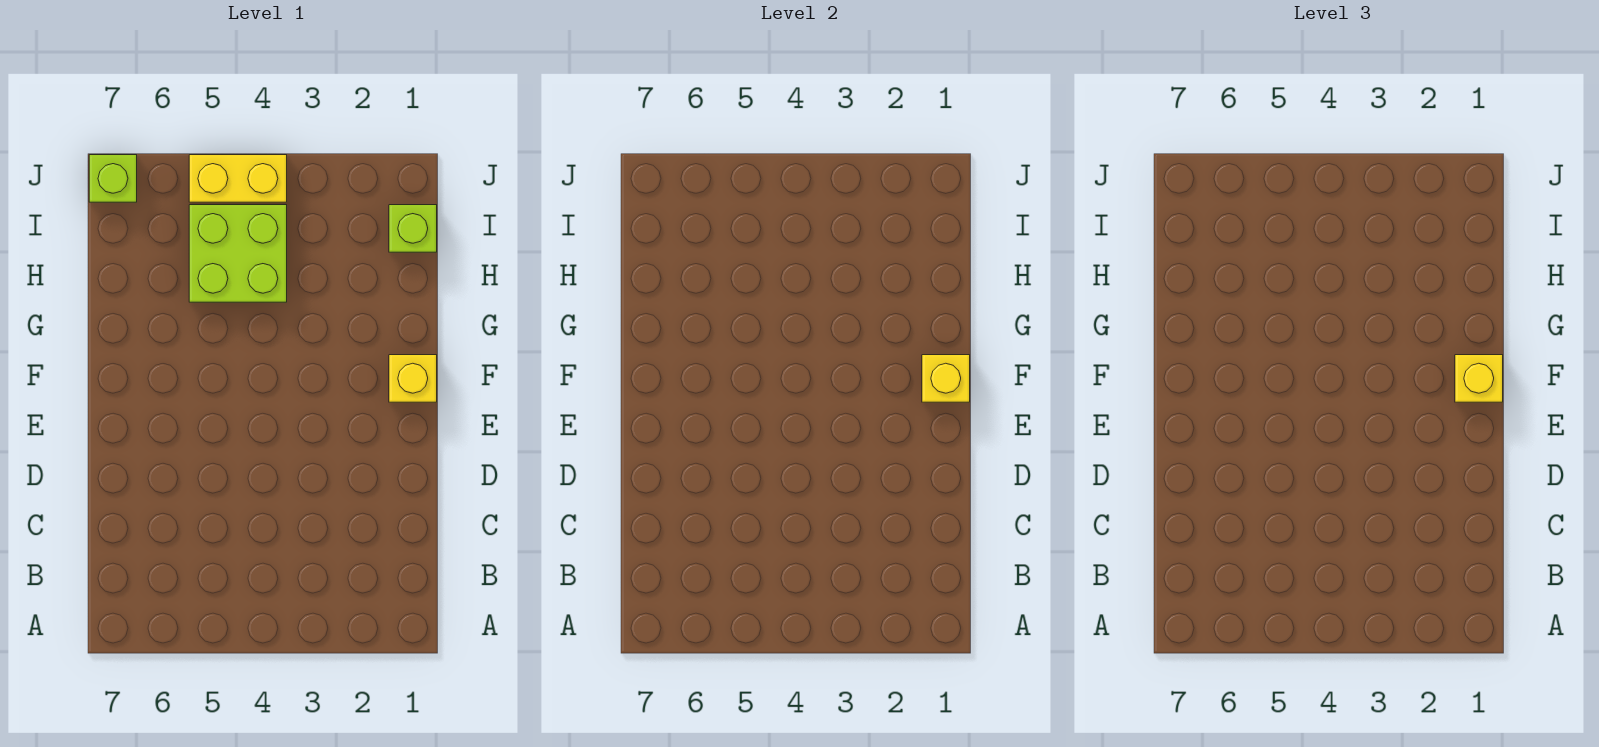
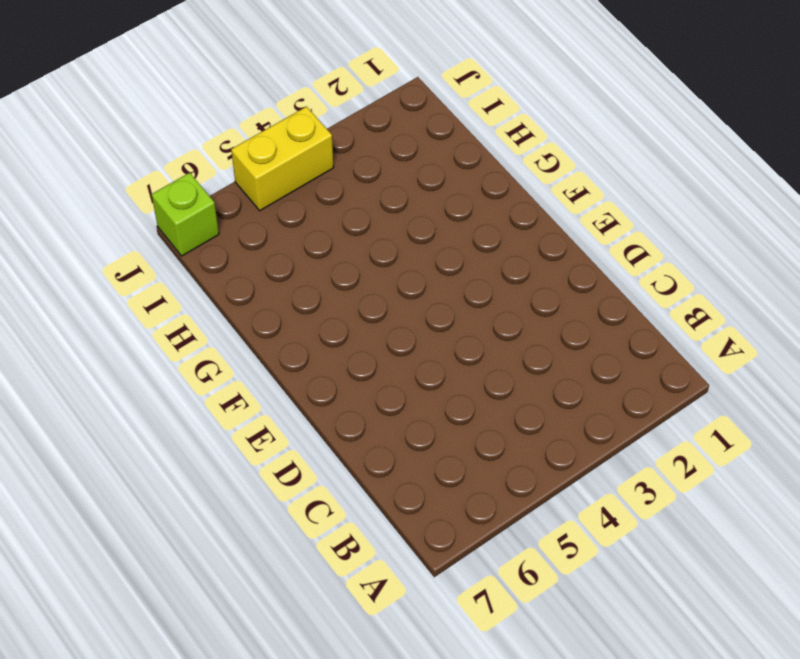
none -> yellow 1x1 brick [389,355,437,402]
none -> lime 2x2 brick [189,205,287,302]

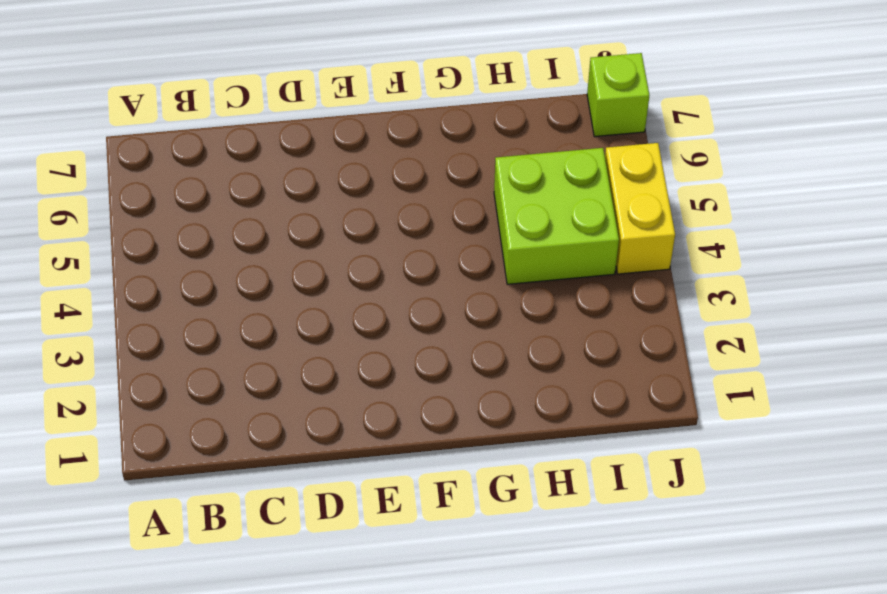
none -> yellow 1x1 brick [389,355,437,402]
none -> lime 1x1 brick [389,205,437,252]

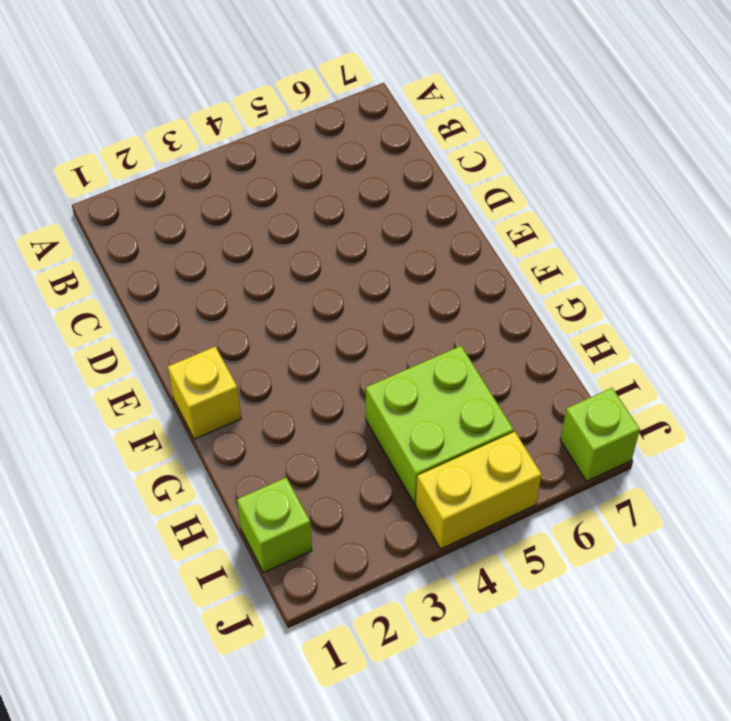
none -> yellow 1x1 brick [922,355,970,402]
none -> yellow 1x1 brick [1455,355,1503,402]

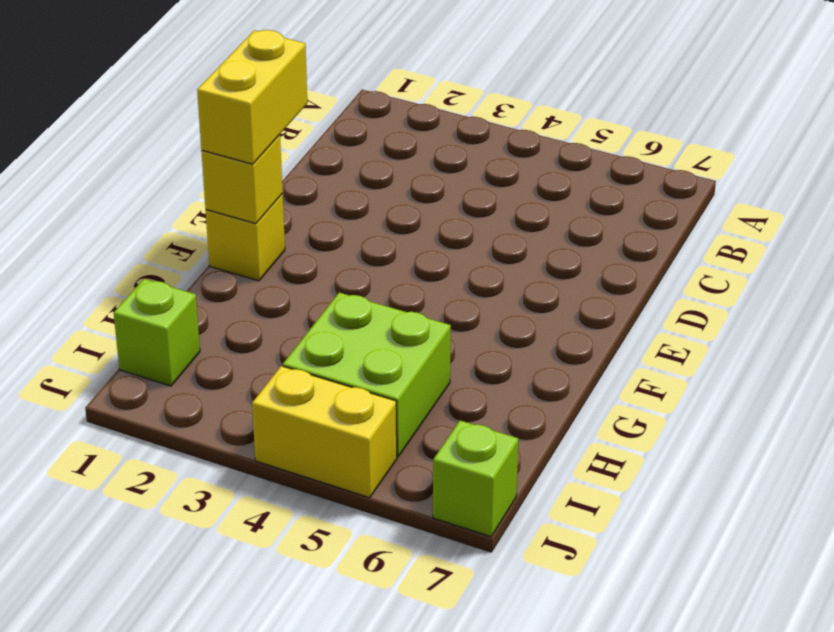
yellow 1x2 brick [197,30,307,164] -> yellow 1x1 brick [1455,355,1503,402]

